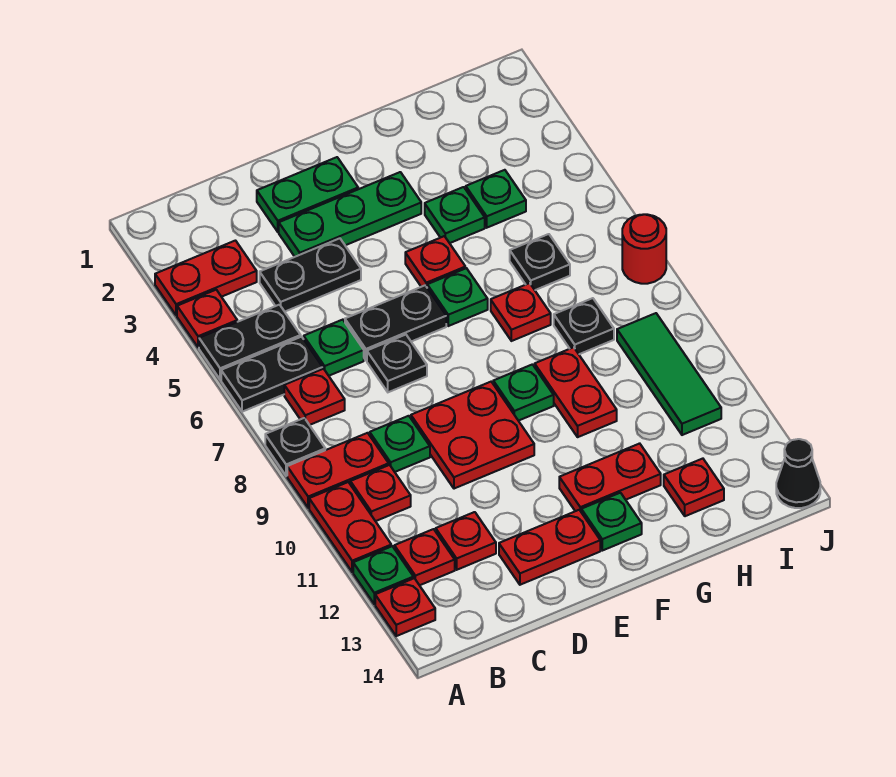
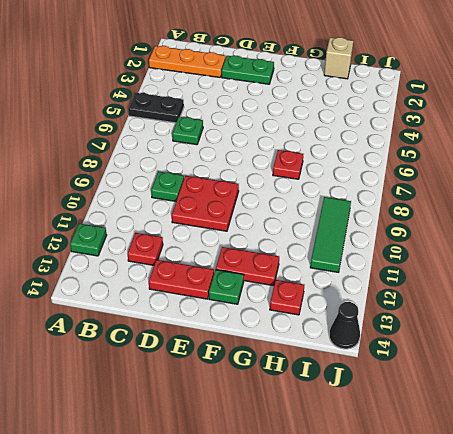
orange 1x3 plate [149,46,225,77] -> none
tan 1x1 brick [324,37,353,79] -> none
none -> red 1x2 plate [155,241,257,316]
none -> red 1x1 plate [177,290,237,348]
none -> black 1x2 plate [221,337,323,412]
none -> black 1x1 plate [265,418,325,476]

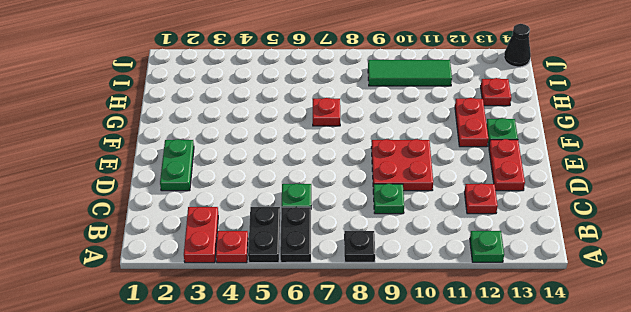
none -> red 1x2 plate [287,433,389,508]
none -> red 1x2 plate [309,482,391,572]
none -> red 1x1 plate [375,578,435,636]
none -> red 1x1 plate [284,369,345,425]

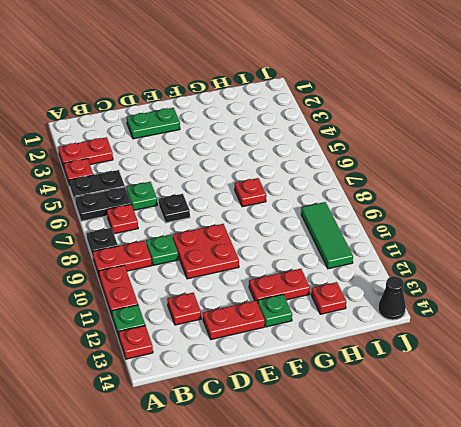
none -> red 1x1 plate [350,465,411,521]
none -> red 1x1 plate [394,529,455,585]
none -> black 1x2 plate [260,238,361,312]
none -> green 1x3 plate [279,172,421,257]

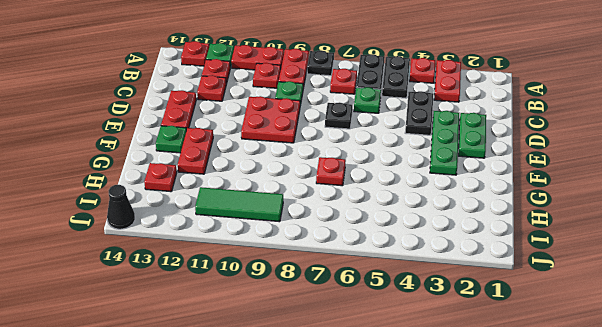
none -> black 1x2 plate [345,286,446,360]
none -> red 1x1 plate [405,236,465,287]
none -> green 1x1 plate [427,268,488,326]
none -> green 1x1 plate [493,364,554,421]

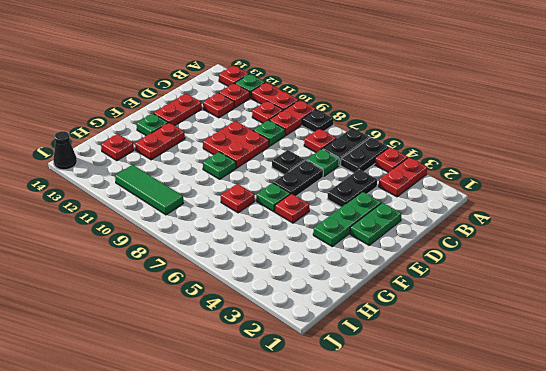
none -> green 1x1 plate [425,187,485,243]
none -> red 1x2 plate [535,347,617,437]
none -> green 1x1 plate [466,170,526,228]
none -> black 1x1 plate [510,234,570,290]

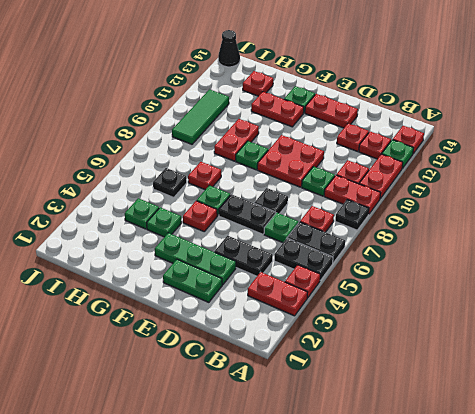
none -> black 1x1 plate [554,298,614,354]
none -> red 1x1 round brick [622,214,666,284]

